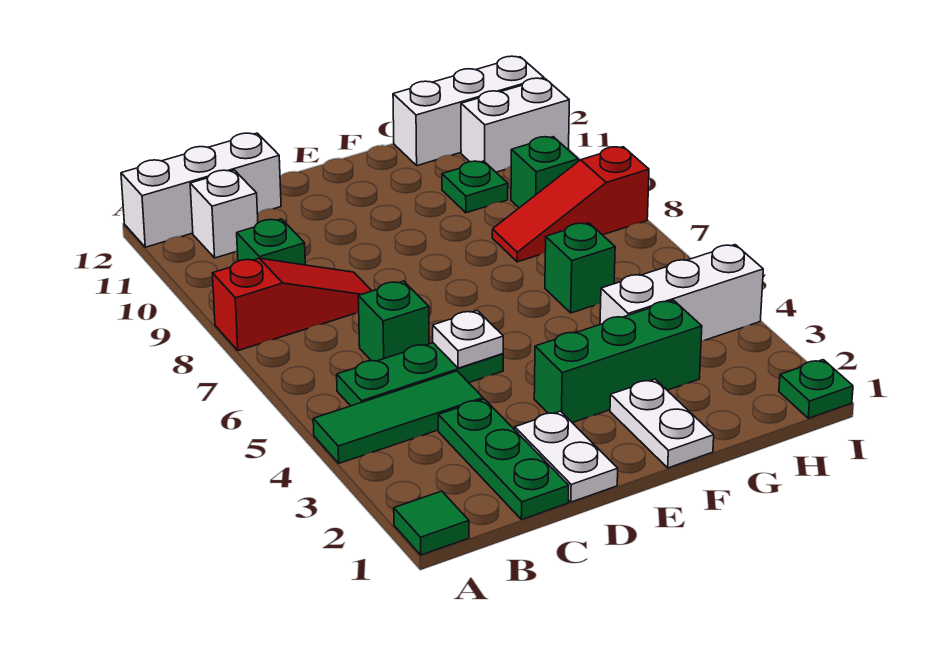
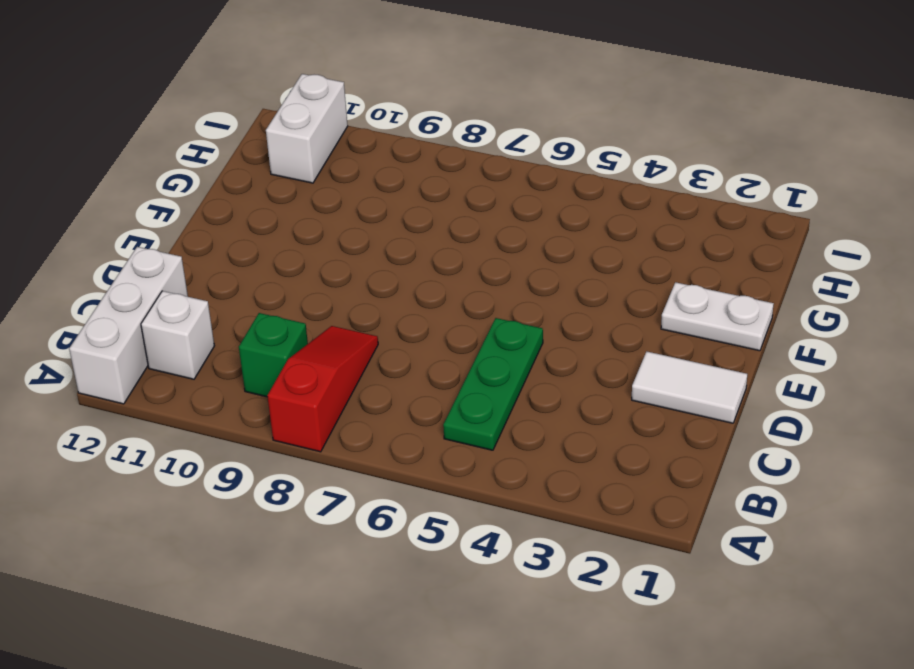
white 1x2 tile [632,351,747,423] -> white 1x2 plate [515,411,618,502]
none -> green 1x1 tile [394,491,469,555]
none -> green 1x3 tile [313,371,483,463]
none -> green 1x3 plate [438,399,569,520]

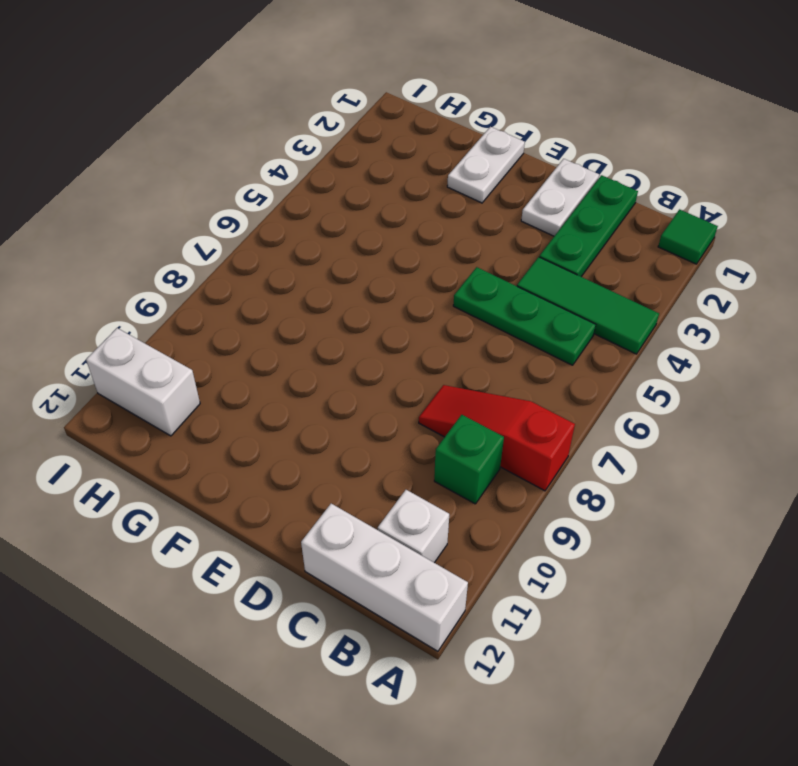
none -> green 1x1 brick [358,281,429,361]
none -> green 1x3 brick [534,300,702,423]
none -> white 1x3 brick [600,245,763,341]

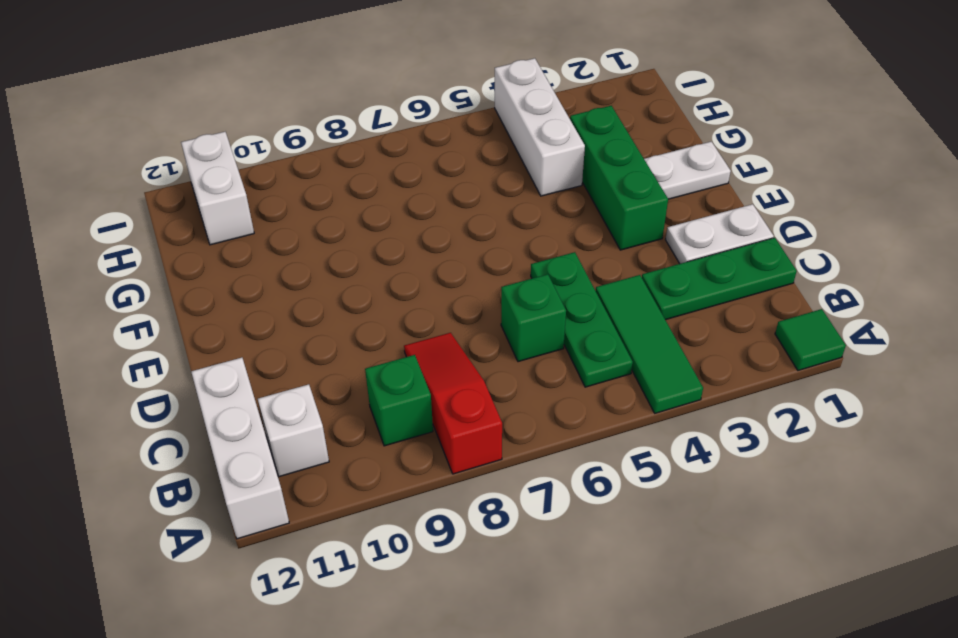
none -> green 1x1 brick [545,223,615,313]
none -> red 1x3 slope [492,147,649,262]
none -> green 1x1 plate [442,161,508,213]

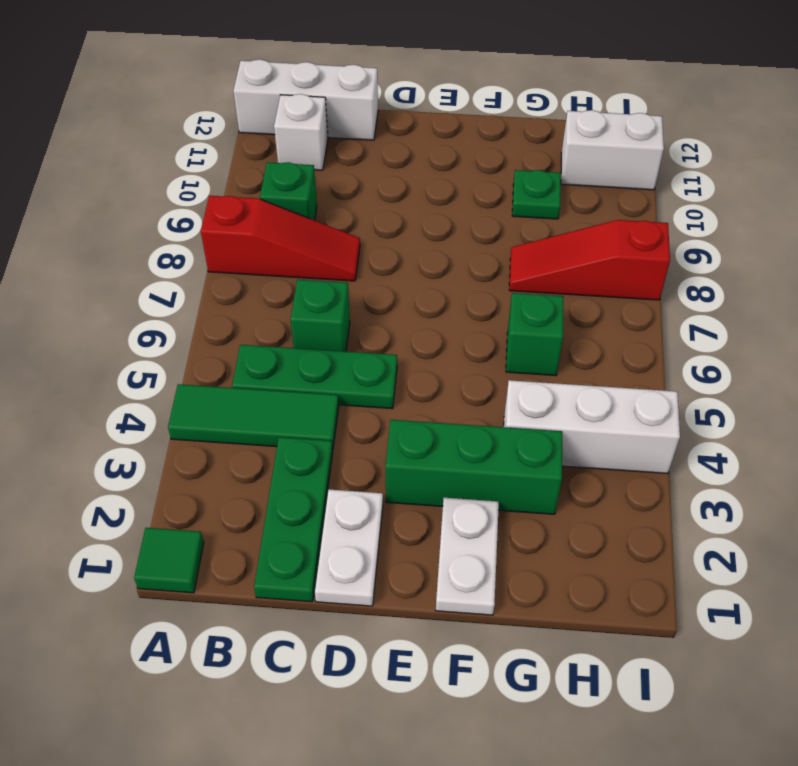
none -> white 1x3 brick [393,56,544,166]
none -> green 1x1 brick [511,137,578,208]
none -> green 1x1 plate [779,360,853,418]

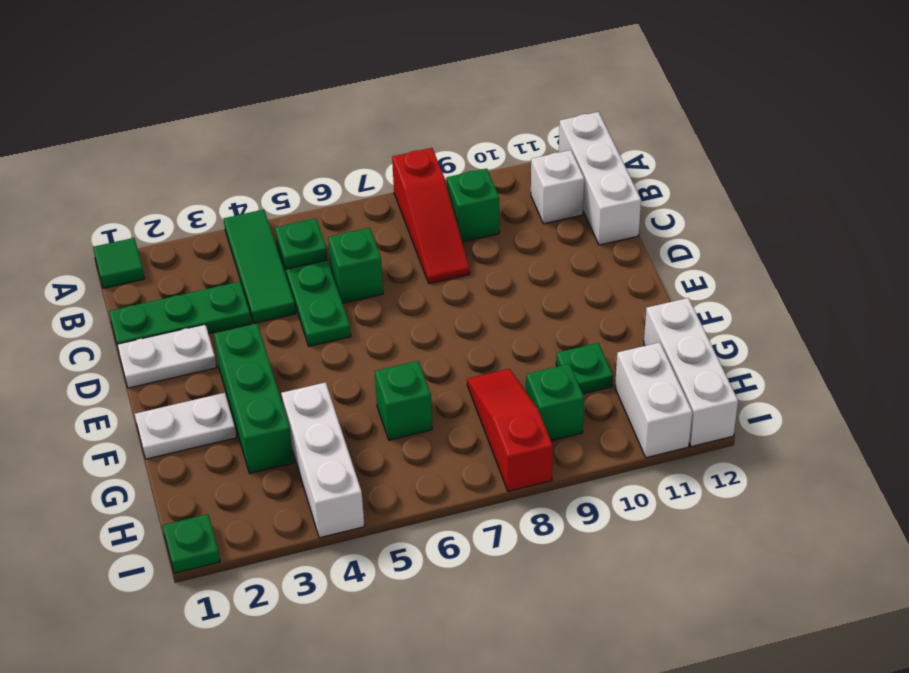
green 1x1 plate [275,219,328,269] -> none
none -> white 1x1 plate [433,311,503,368]

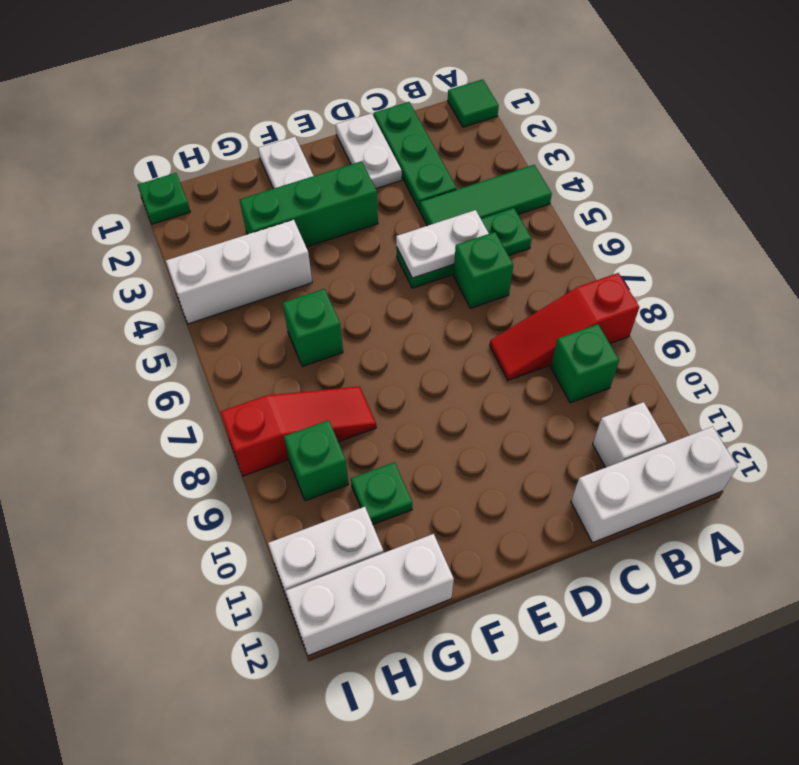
white 1x2 plate [396,210,489,278] -> white 1x1 plate [433,311,503,368]

